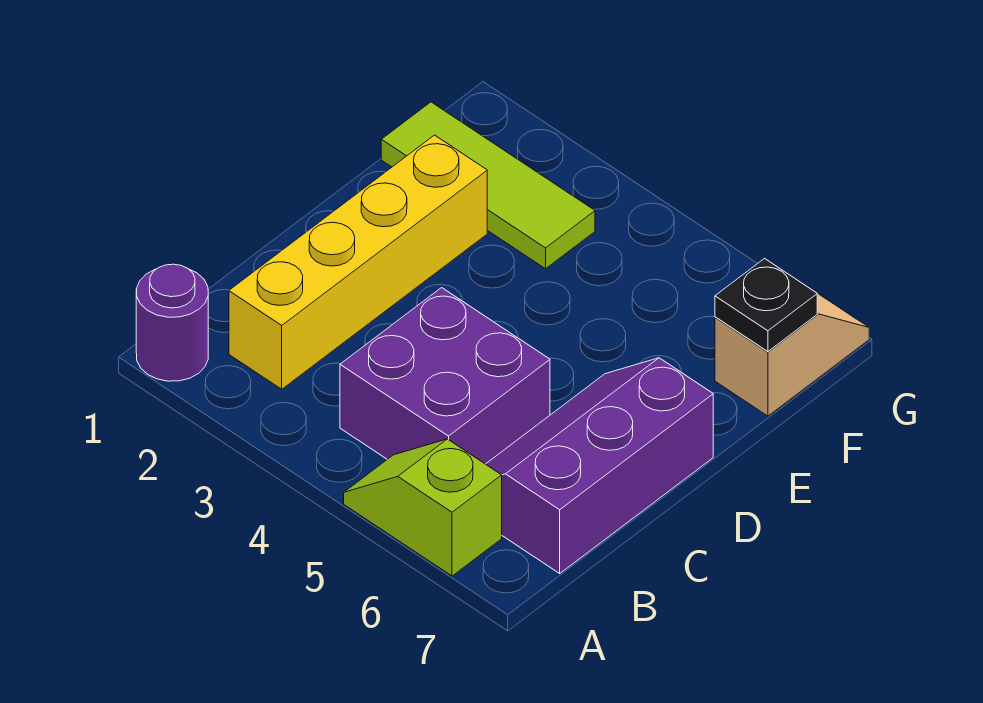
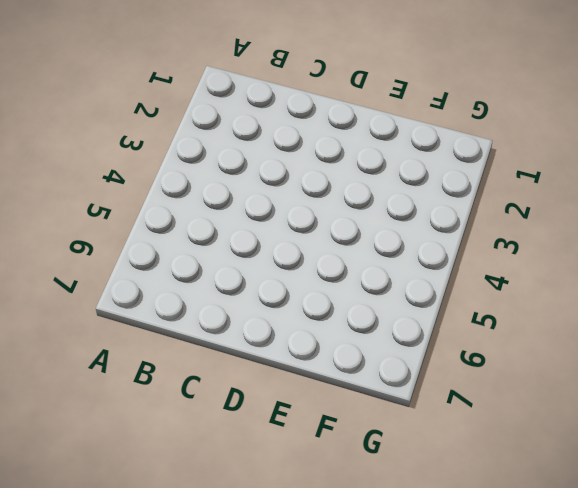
none -> purple 1x1 round brick [136,264,208,381]
none -> lime 1x2 slope [344,439,502,576]

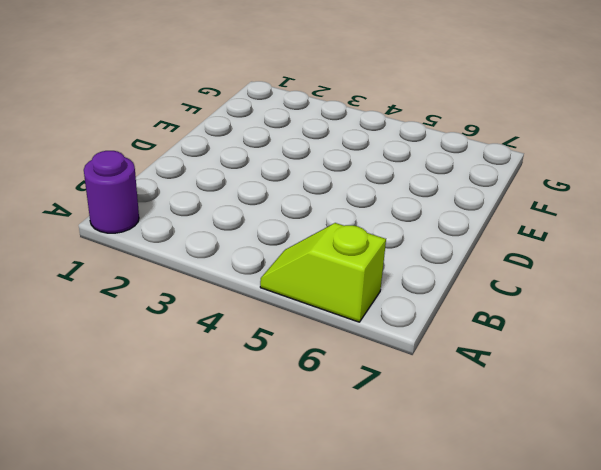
none -> yellow 1x4 brick [229,135,487,389]
none -> purple 2x2 brick [340,288,550,464]

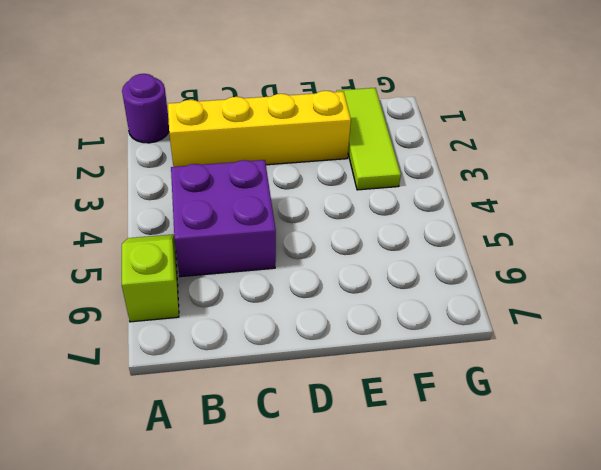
none -> purple 2x3 slope [486,358,713,573]
none -> tan 1x2 slope [715,293,869,416]

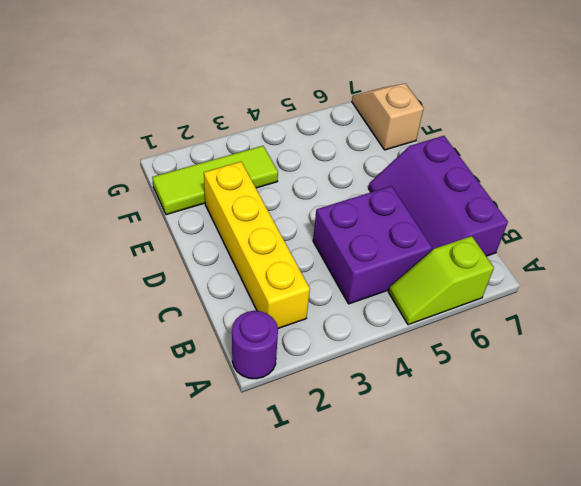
none -> black 1x1 plate [715,259,817,352]

